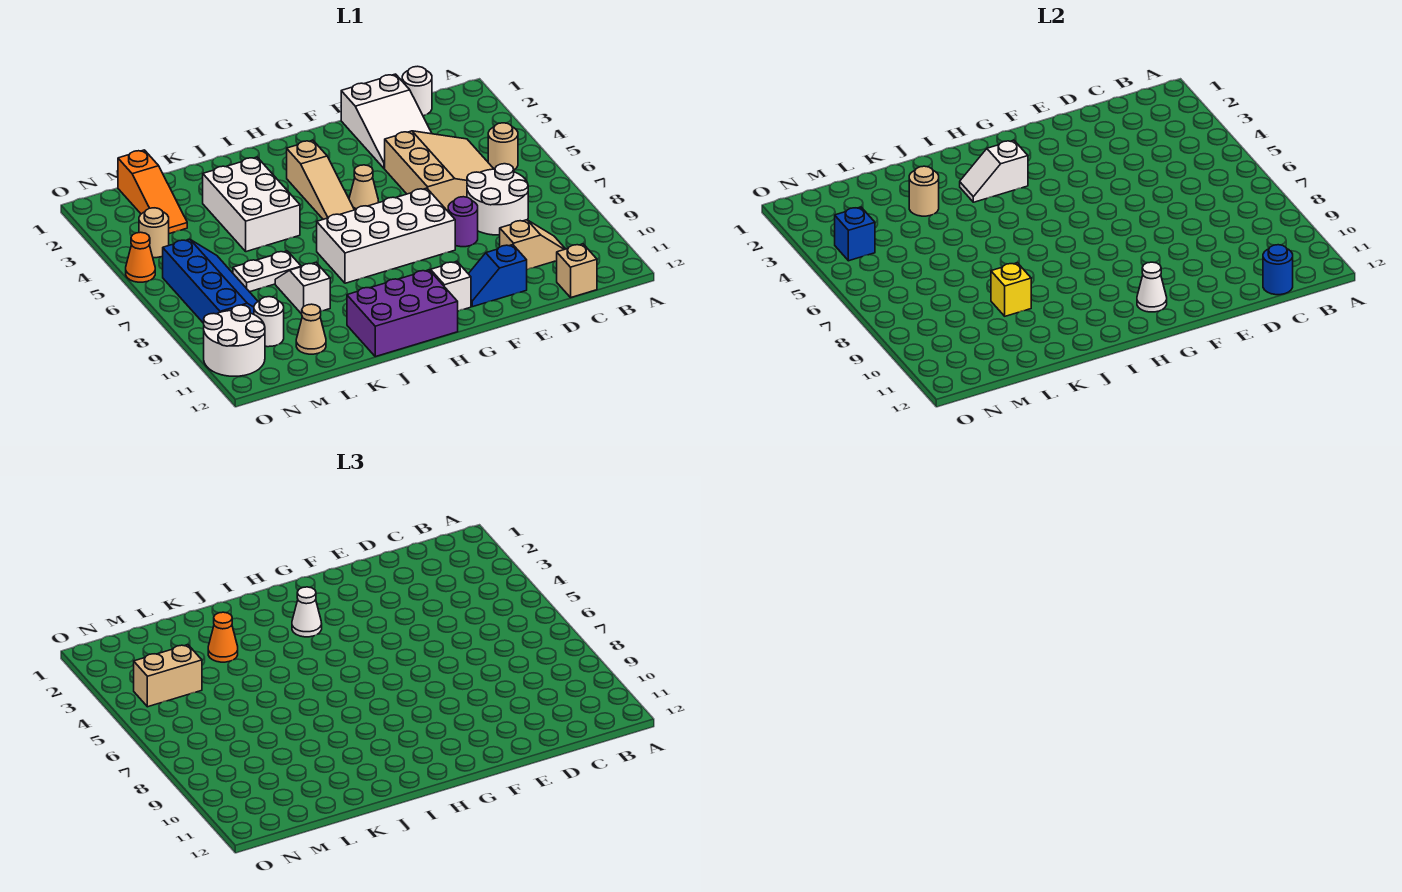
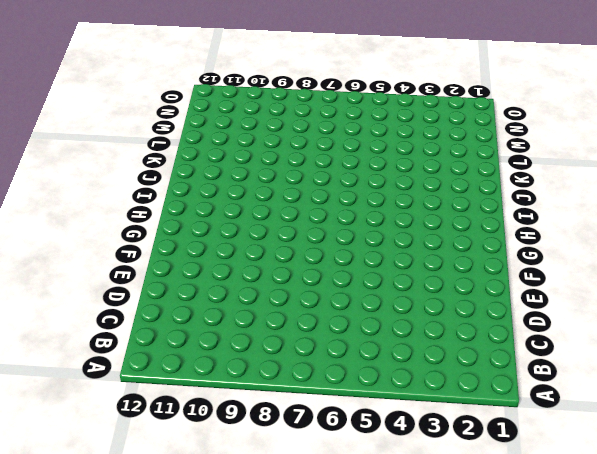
none -> tan 1x1 round brick [488,123,518,170]
none -> white 1x1 round brick [402,66,432,116]
none -> tan 3x3 slope [385,131,494,211]
none -> white 2x2 round brick [467,164,528,235]

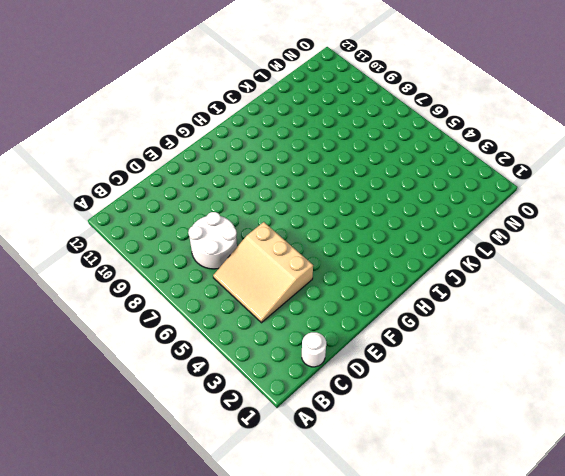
none -> tan 1x1 round brick [488,123,518,170]
none -> tan 1x2 slope [500,220,565,270]
none -> tan 1x1 brick [557,244,597,297]
none -> white 2x3 slope [341,74,432,169]

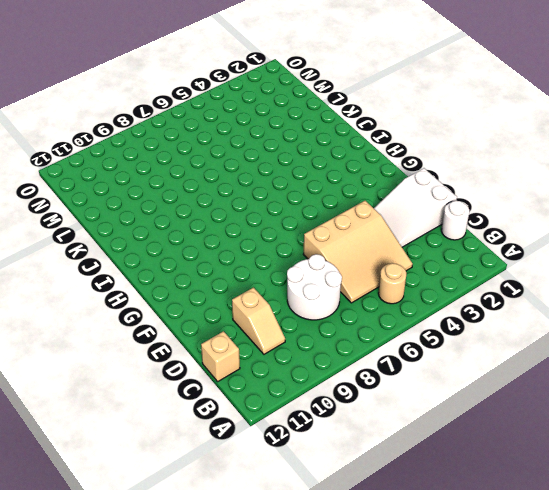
none -> purple 1x1 round brick [448,197,478,247]
none -> blue 1x2 slope [469,245,527,307]
none -> white 2x4 brick [317,188,455,283]
none -> tan 1x1 cone [349,165,378,210]

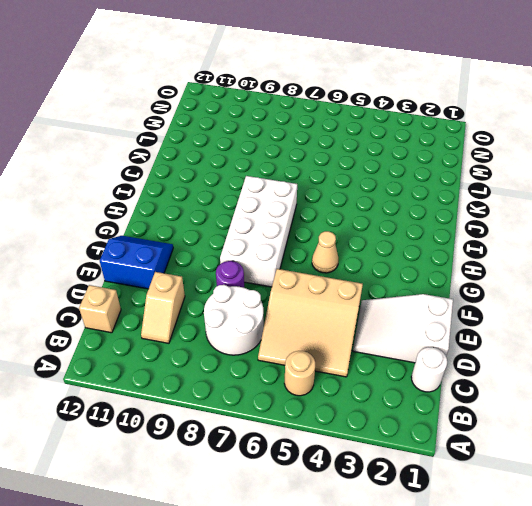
blue 2x2 slope [100,236,173,289] -> blue 1x2 slope [469,245,527,307]
none -> white 1x1 brick [431,262,471,311]
none -> tan 1x3 slope [287,140,354,219]
none -> purple 2x3 brick [347,270,458,357]
none -> white 2x3 brick [203,157,300,252]

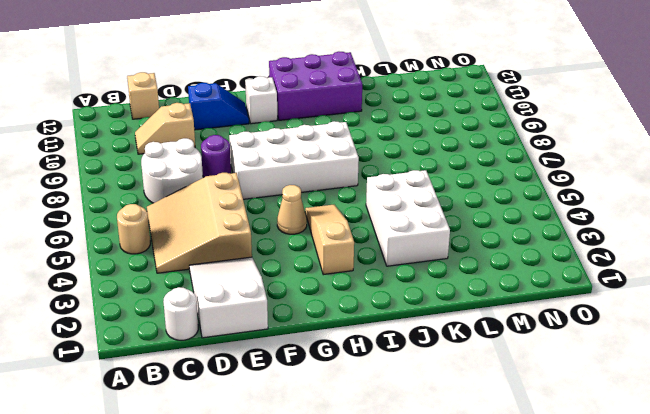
none -> white 1x2 plate [233,251,301,292]
none -> white 1x2 slope [275,263,330,314]
none -> tan 1x1 cone [296,304,326,354]
none -> orange 1x3 slope [118,150,187,234]

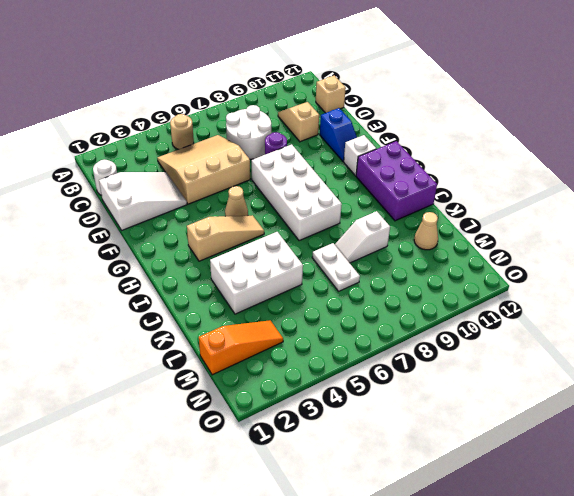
none -> blue 2x4 slope [163,239,258,323]
none -> white 1x1 round brick [254,297,284,347]
none -> tan 1x1 round brick [139,208,169,258]
none -> white 2x2 round brick [204,305,265,376]

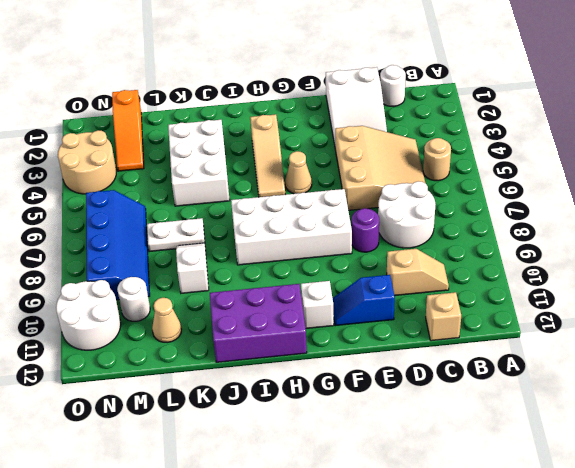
tan 2x2 round brick [58,130,116,194] -> tan 1x1 round brick [139,208,169,258]
none -> orange 1x1 cone [126,232,155,282]
none -> blue 1x1 round brick [1263,245,1293,295]
none -> white 1x1 cone [1137,262,1167,312]
none -> white 1x2 slope [960,140,1028,202]

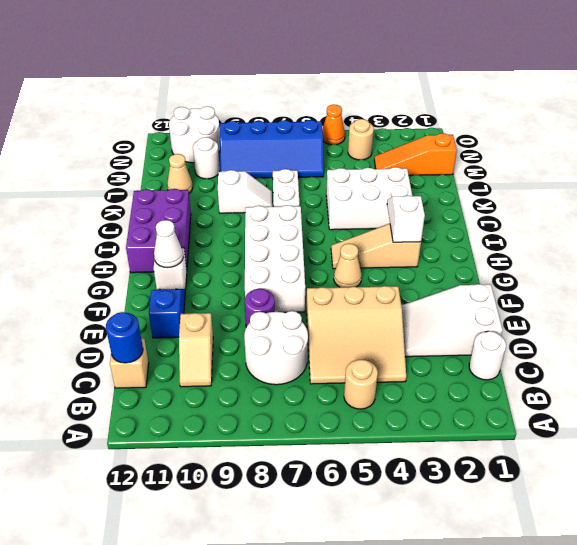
none -> tan 1x1 round brick [909,166,939,216]
none -> yellow 1x1 brick [991,263,1031,316]
none -> blue 1x1 brick [835,207,875,261]
none -> white 1x1 cone [292,587,322,637]

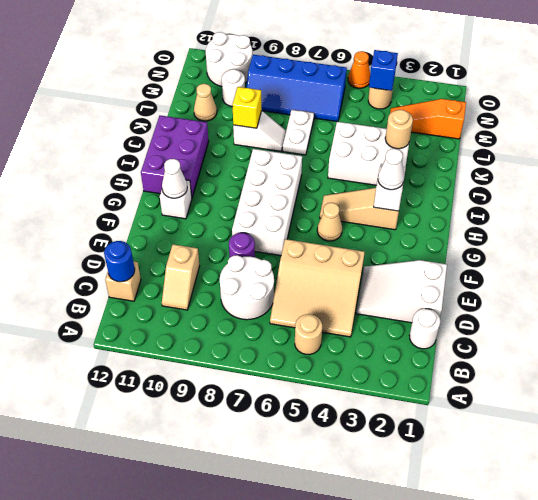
none -> blue 1x2 slope [469,245,527,307]
none -> orange 1x1 cone [208,612,238,662]
none -> tan 1x2 brick [134,645,202,707]

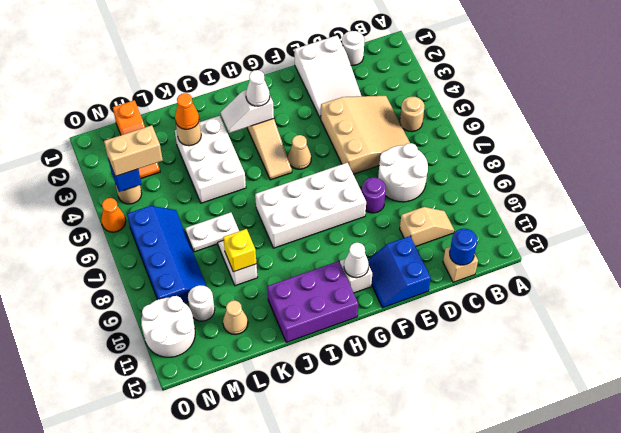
blue 2x2 slope [368,236,431,308] -> blue 1x2 slope [469,245,527,307]

